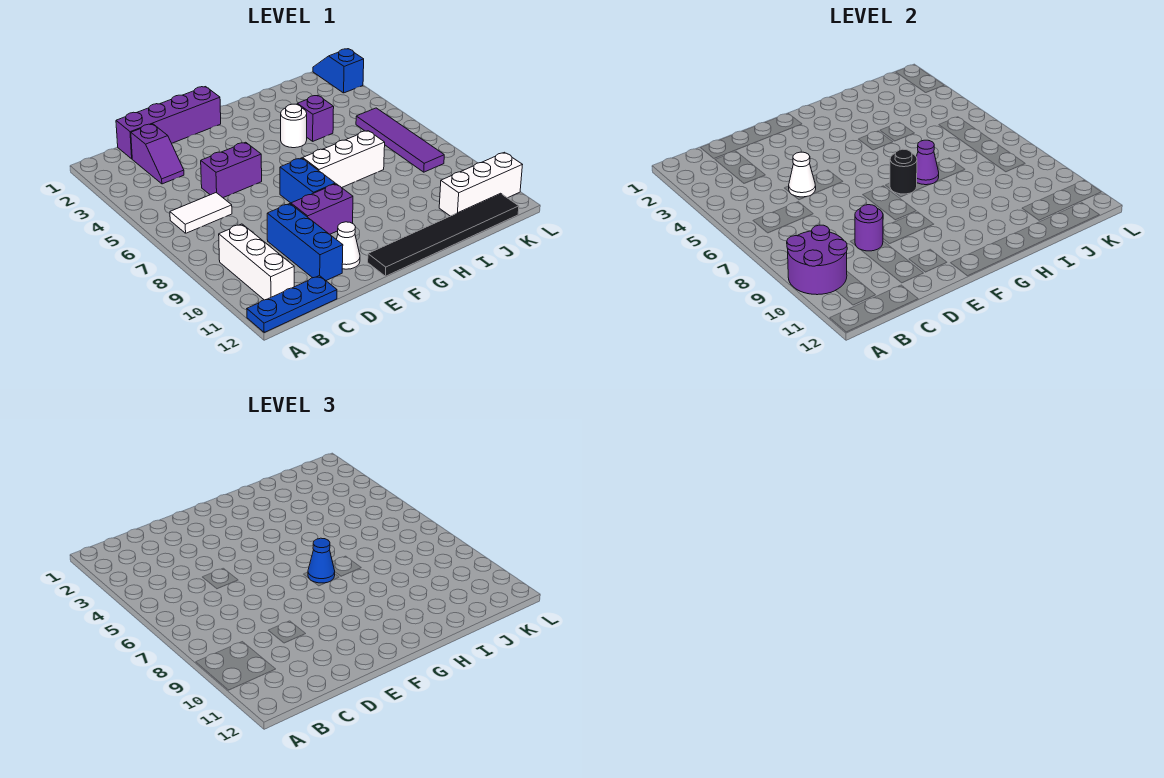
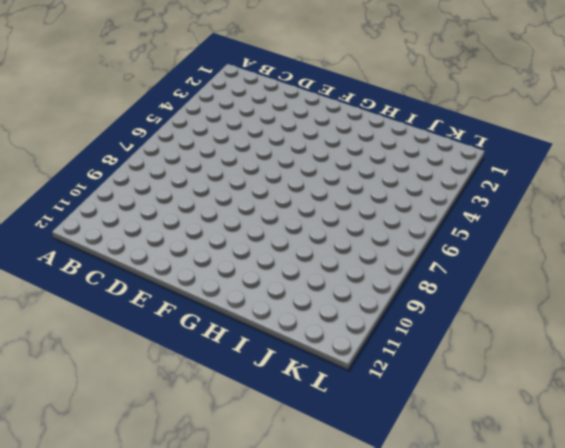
none -> blue 1x3 plate [247,276,337,332]
none -> white 1x2 tile [170,193,232,233]
none -> white 1x3 brick [219,224,294,300]

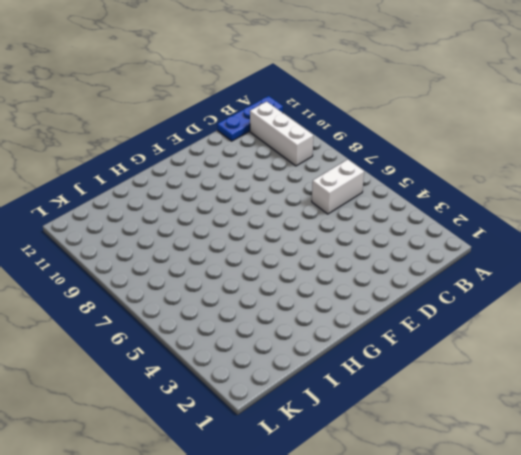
white 1x2 brick [312,159,364,214] -> white 1x2 tile [170,193,232,233]
none -> purple 1x4 brick [116,87,221,159]
none -> purple 1x2 slope [131,124,184,184]
none -> purple 1x2 brick [201,142,262,198]

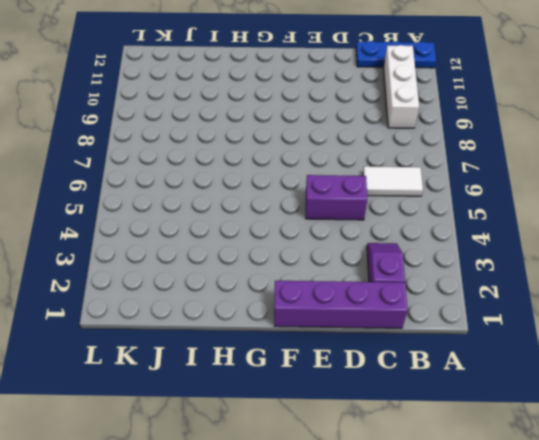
none -> blue 1x3 brick [267,204,343,280]
none -> purple 1x2 brick [291,184,353,234]
none -> white 1x1 cone [336,222,360,269]

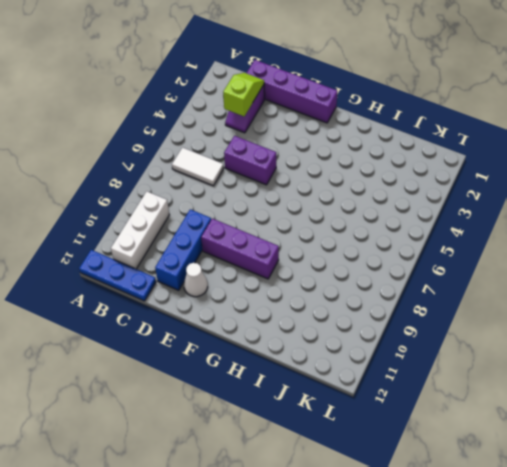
lime 1x2 slope [223,73,264,116] -> none
purple 1x3 brick [201,219,279,279] -> purple 1x2 brick [291,184,353,234]
none -> blue 1x2 brick [280,158,335,203]
none -> black 1x6 tile [368,193,519,276]
none -> white 1x3 brick [303,131,385,188]

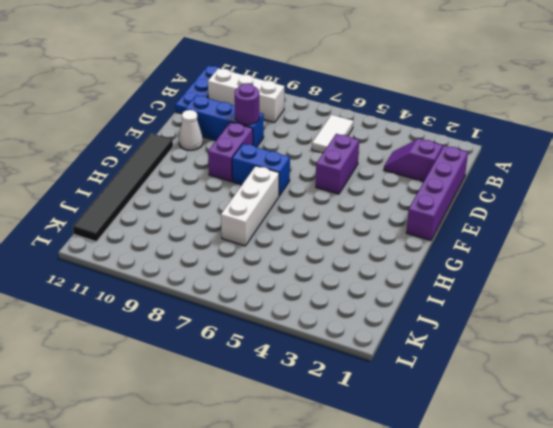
none -> white 1x1 round brick [281,104,307,148]
none -> purple 1x1 brick [297,95,334,141]
none -> white 1x3 brick [439,152,522,216]

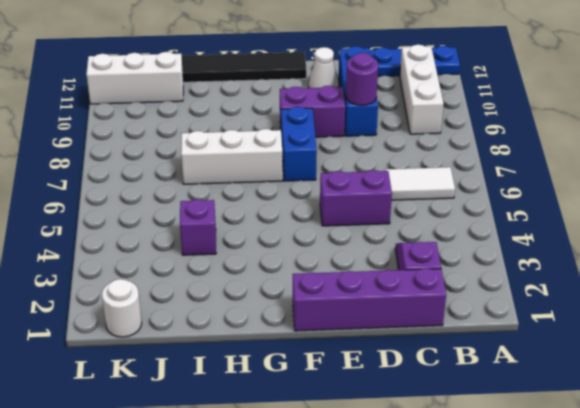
white 1x1 round brick [102,279,142,337] -> white 1x1 round brick moved to [281,104,307,148]
none -> purple 1x4 tile [356,108,444,172]
none -> blue 1x2 slope [313,49,364,93]
none -> purple 2x2 round brick [787,225,847,295]

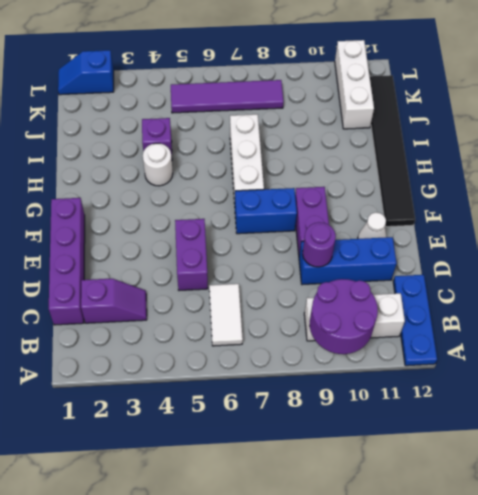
none -> white 1x1 cone [789,152,816,197]
none -> black 1x1 round brick [890,149,917,194]
none -> purple 1x1 cone [917,140,939,185]

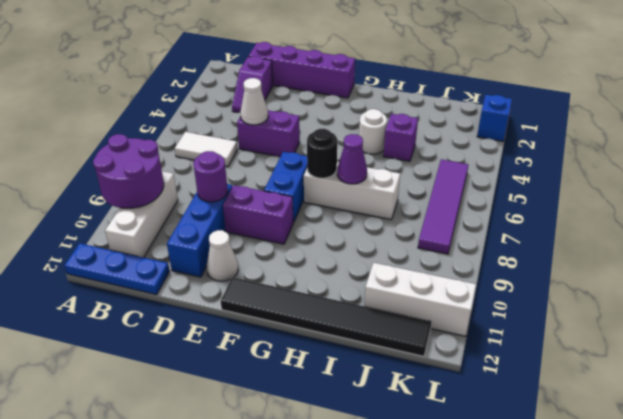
none -> blue 1x1 cone [308,538,335,583]

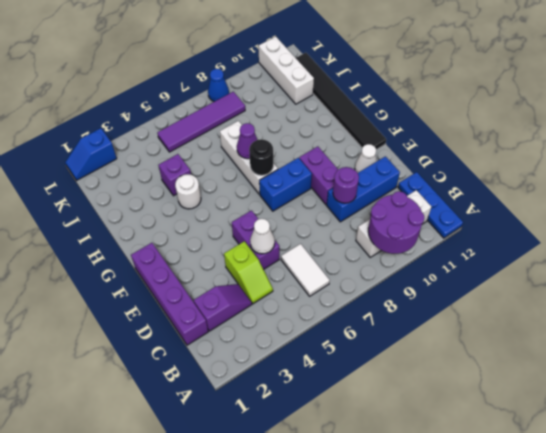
lime 1x2 slope [224,241,273,304] -> none
blue 1x1 cone [208,69,229,102] -> blue 1x1 cone moved to [308,538,335,583]

